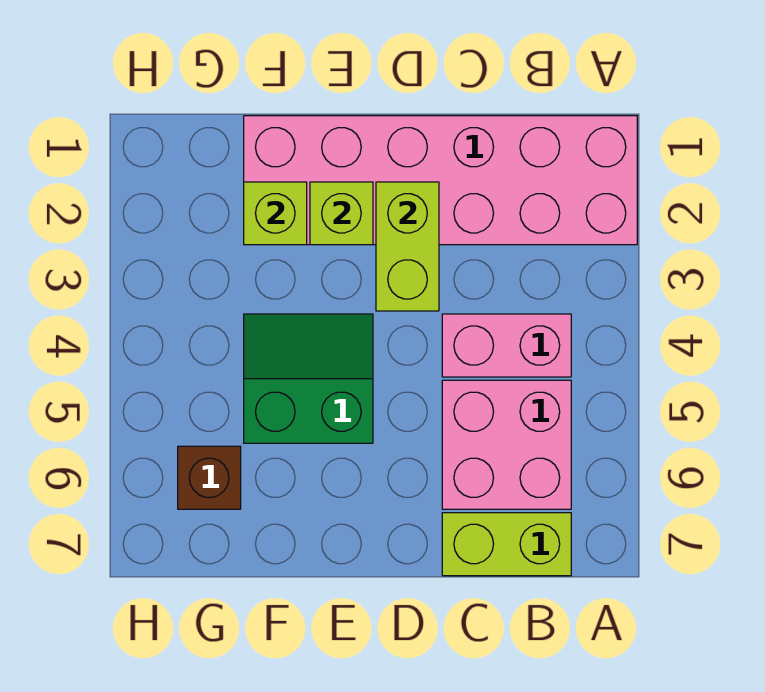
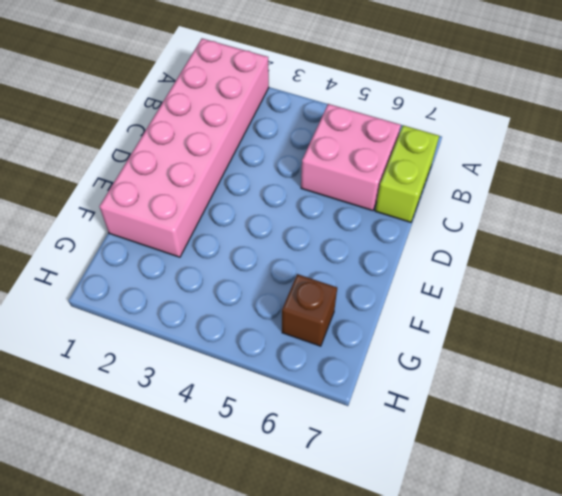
none -> pink 1x2 brick [442,314,571,377]
none -> green 2x2 slope [244,314,373,443]

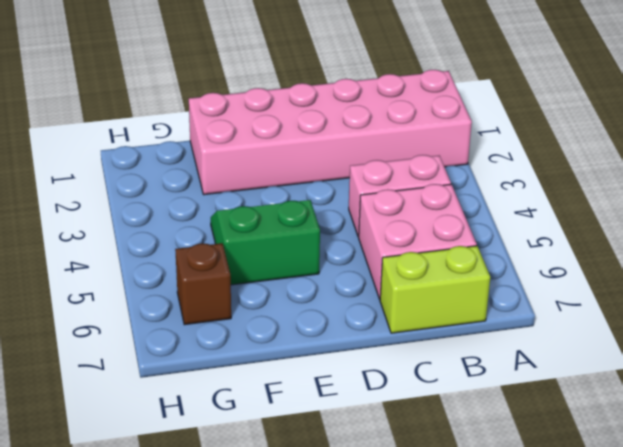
none -> lime 1x2 brick [376,182,439,311]
none -> lime 1x1 brick [310,182,373,245]

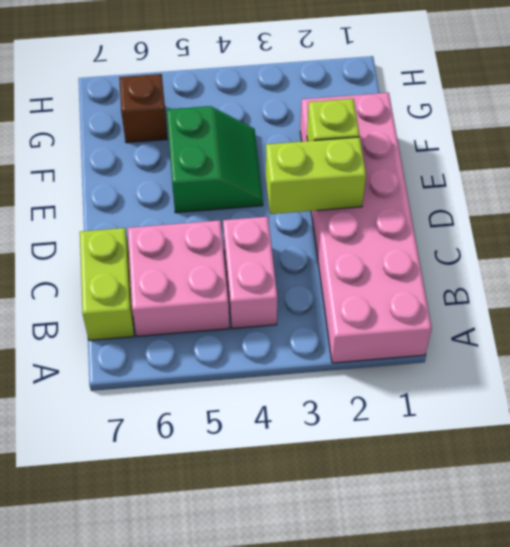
none -> lime 1x1 brick [244,182,307,245]

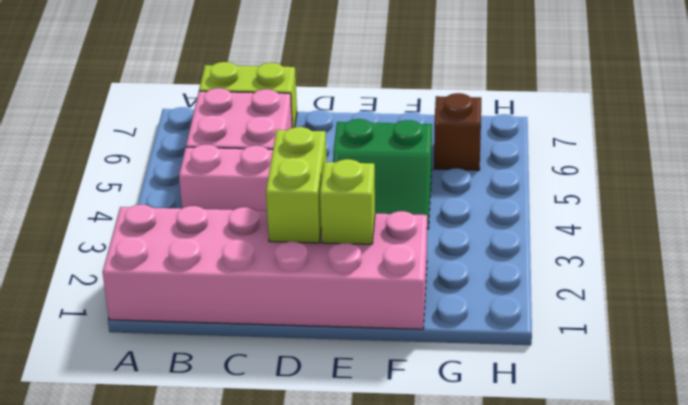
none -> lime 1x1 brick [244,182,307,245]

